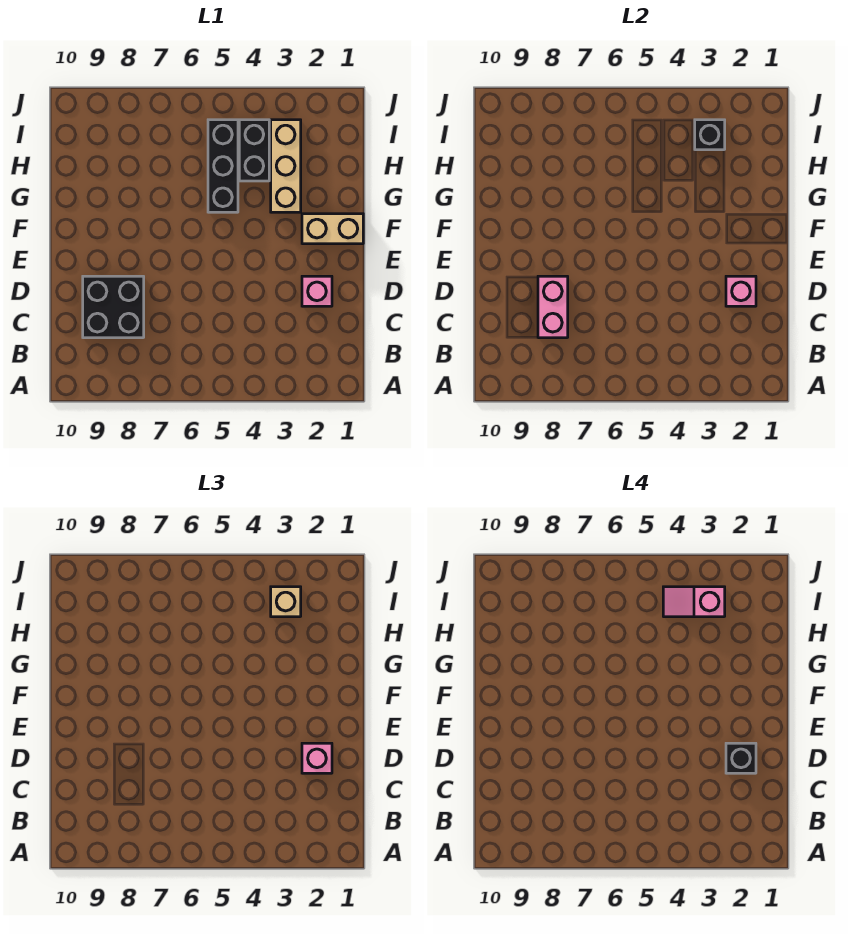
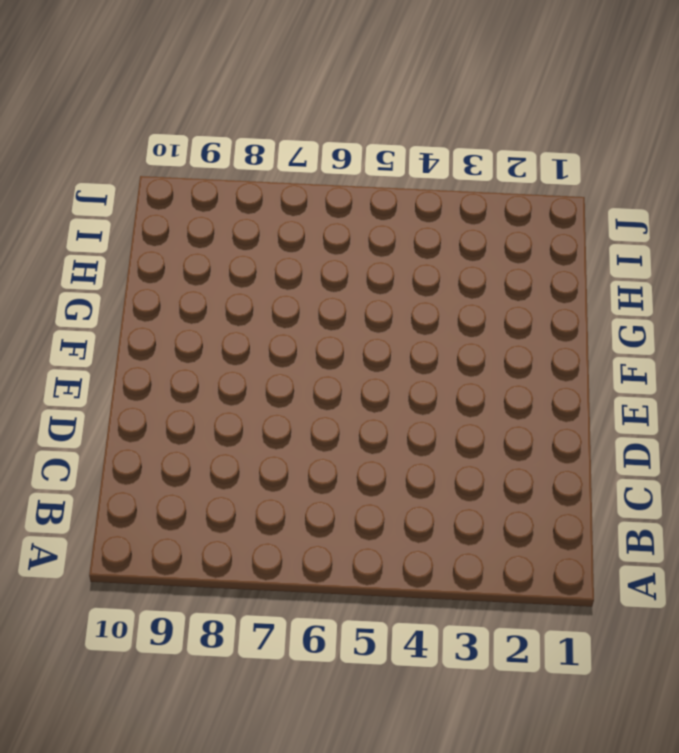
none -> black 2x2 brick [83,276,144,338]
none -> pink 1x1 brick [302,276,332,306]
none -> tan 1x2 brick [302,214,363,244]

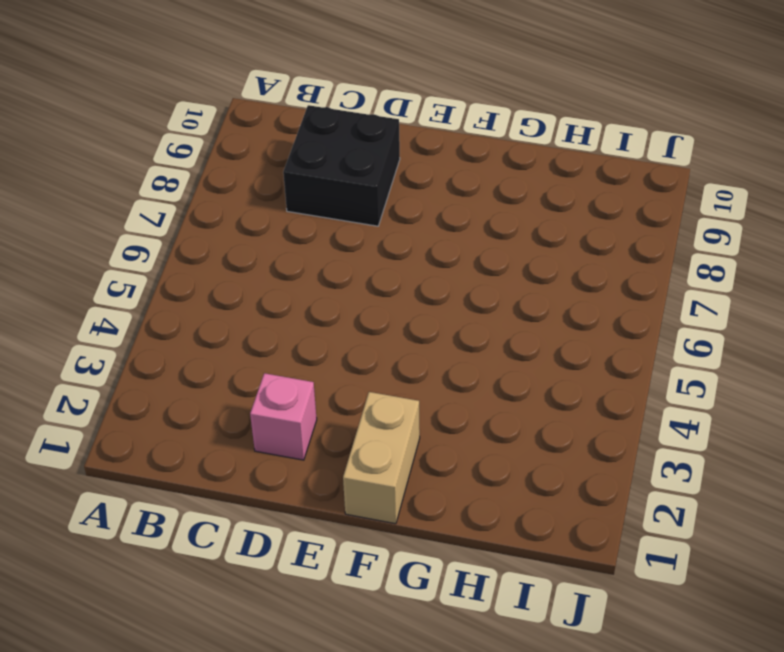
none -> tan 1x3 brick [271,120,301,212]
none -> black 1x3 brick [208,120,238,212]
none -> black 1x2 brick [239,120,269,181]

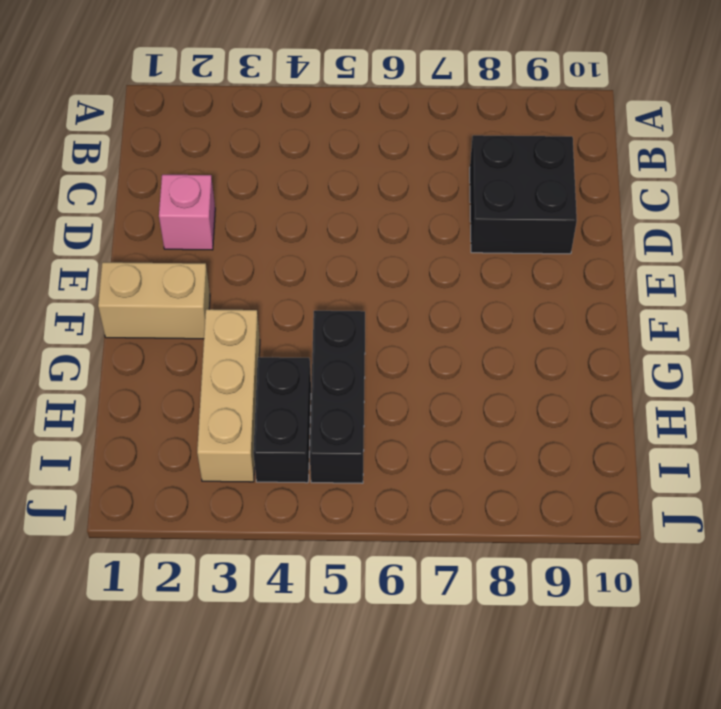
none -> pink 1x2 brick [538,276,568,338]
none -> pink 1x1 brick [726,276,756,306]
none -> black 1x1 brick [695,120,725,150]

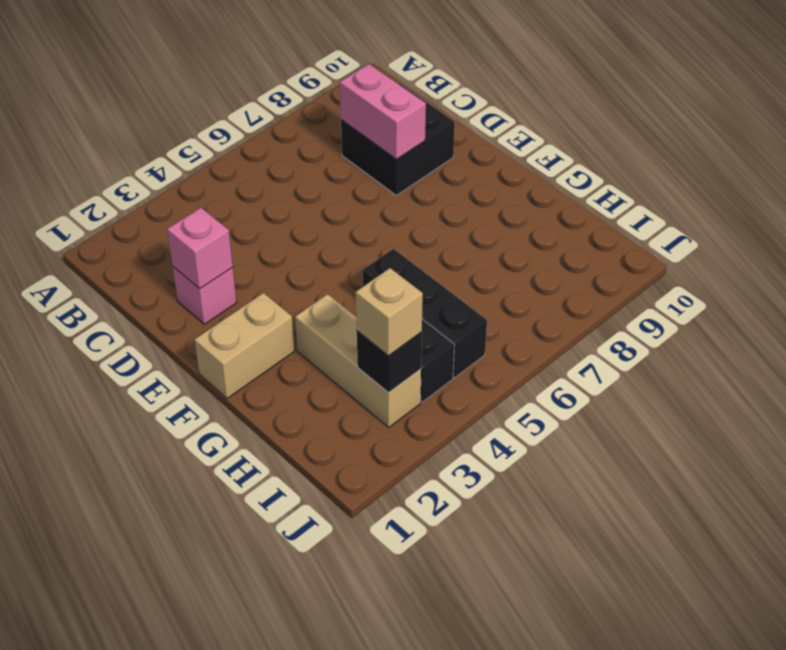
none -> pink 1x1 brick [302,743,332,773]
none -> black 1x1 brick [726,743,756,773]
none -> pink 1x2 slope [663,587,725,617]

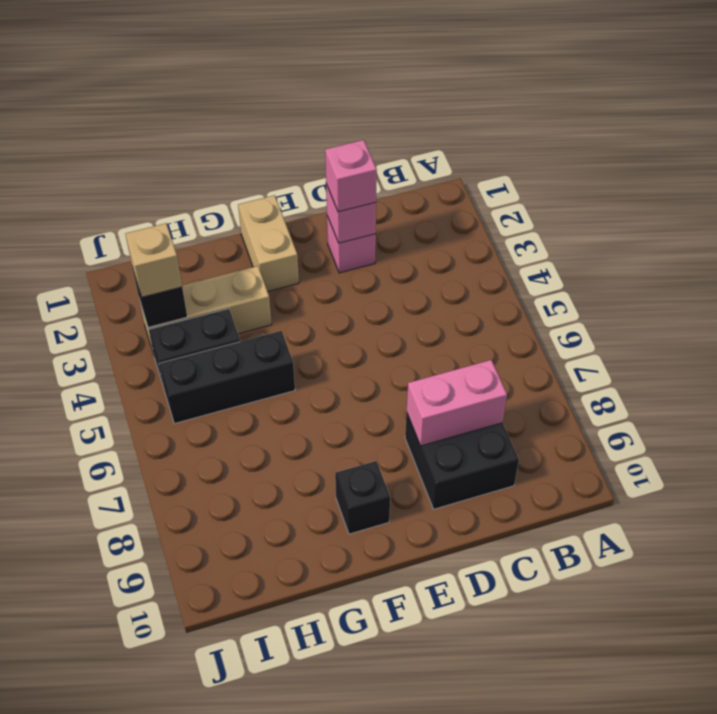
black 1x1 brick [335,461,390,534] -> black 1x1 brick moved to [726,743,756,773]
none -> pink 1x2 slope [663,587,725,617]

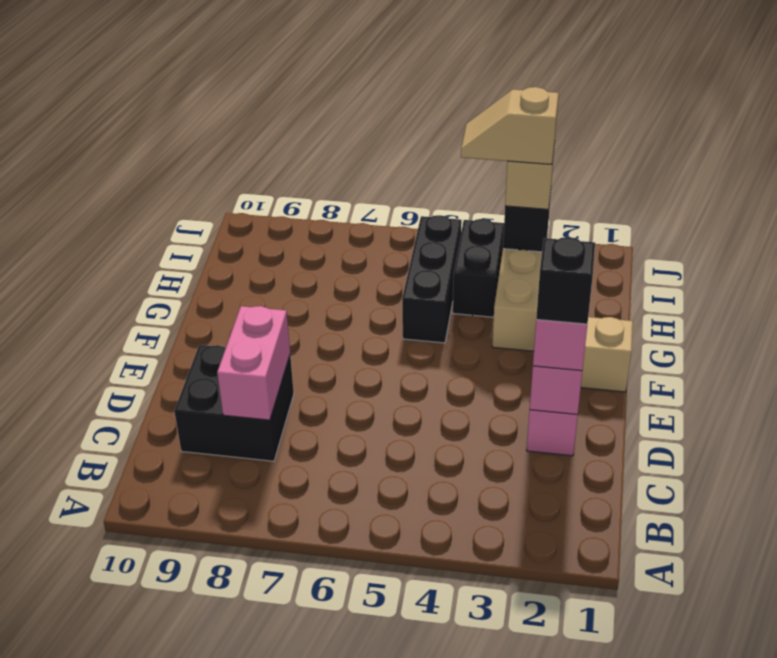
tan 1x2 slope [461,87,559,164] -> pink 1x2 slope [663,587,725,617]

